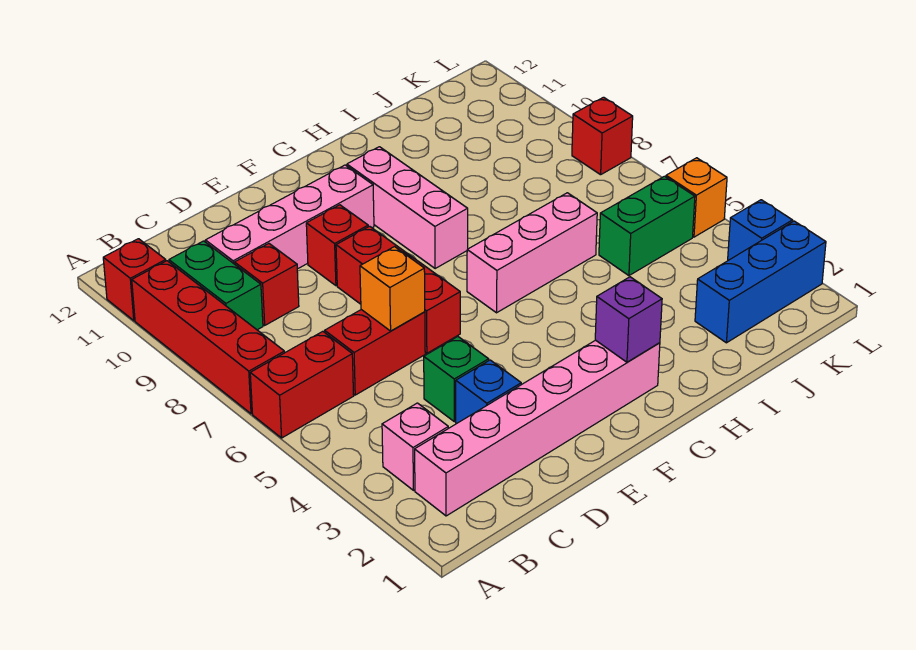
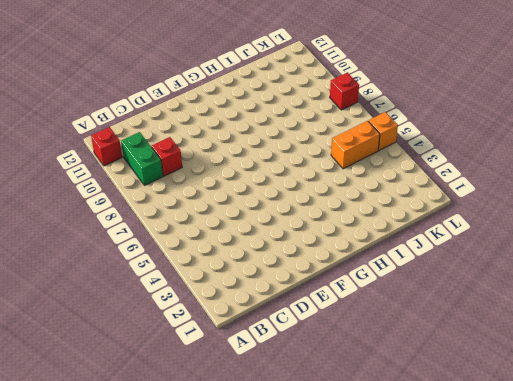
orange 1x2 brick [331,121,380,169] -> green 1x2 brick [599,176,695,276]
none -> red 1x2 brick [250,331,354,438]
none -> red 1x4 brick [132,261,285,414]
none -> pink 1x6 brick [415,340,660,516]

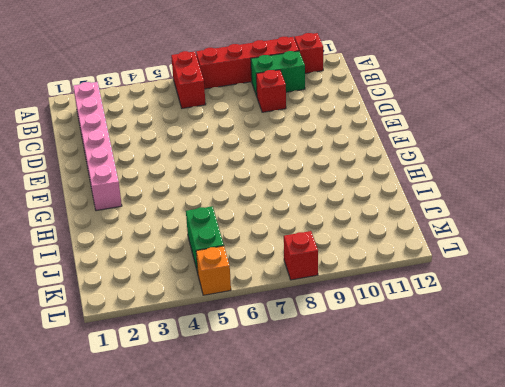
none -> pink 1x1 brick [382,403,448,490]
none -> red 1x2 brick [325,310,425,395]
none -> pink 1x4 brick [205,165,374,269]

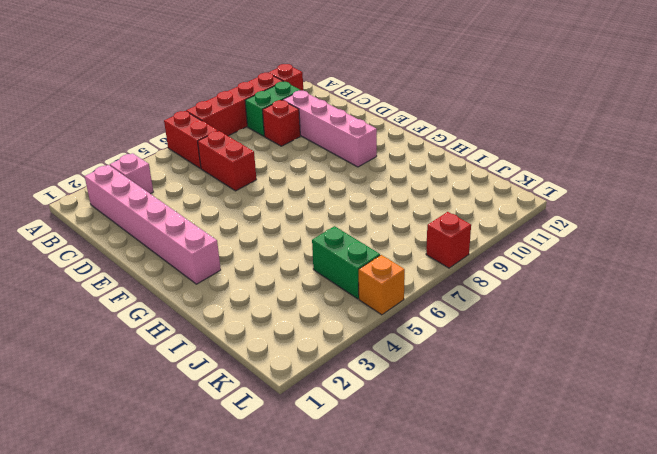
none -> blue 1x1 brick [456,360,521,424]
none -> green 1x1 brick [424,337,489,422]
none -> red 1x3 brick [336,226,460,353]

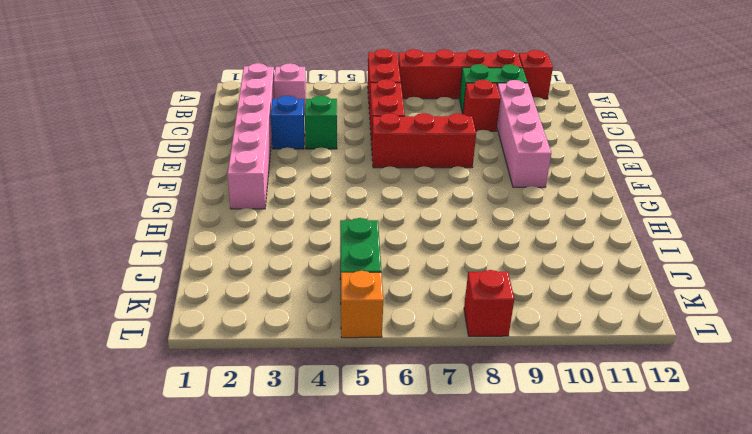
none -> red 1x1 brick [306,205,368,286]
none -> pink 1x3 brick [467,193,597,313]
none -> pink 1x3 brick [347,147,468,268]

